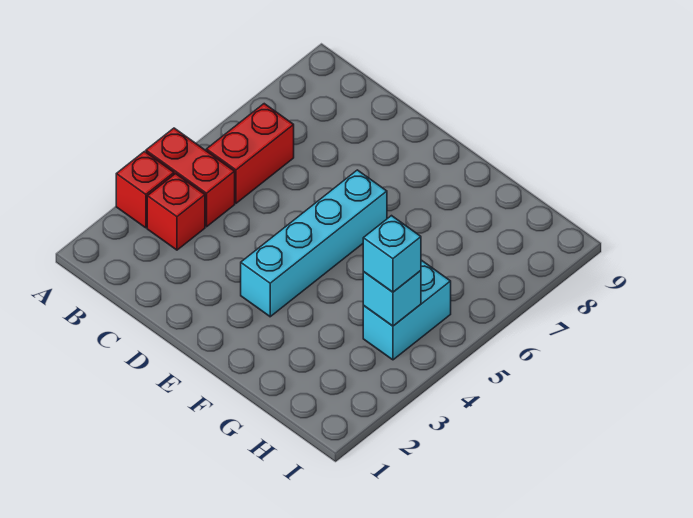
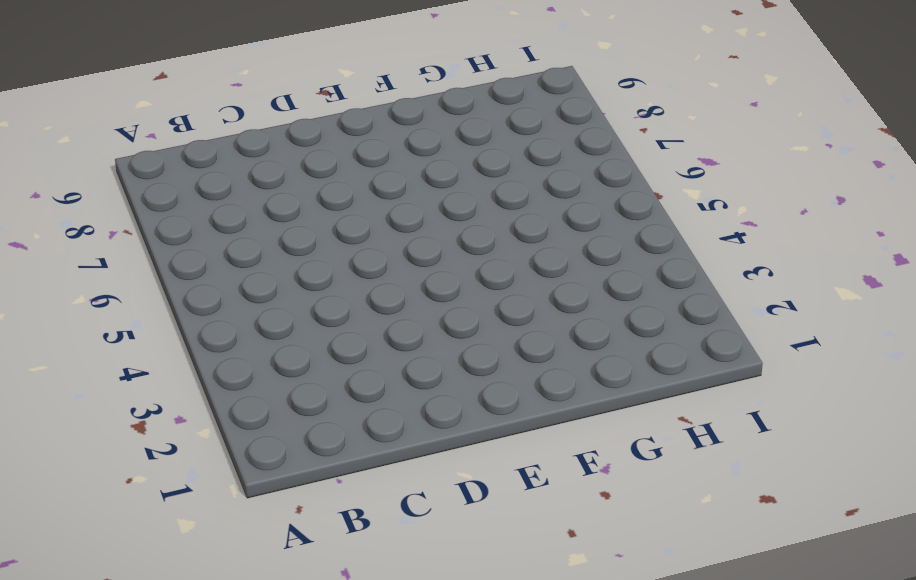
none -> red 1x1 brick [116,151,174,228]
none -> red 1x2 brick [146,128,235,227]

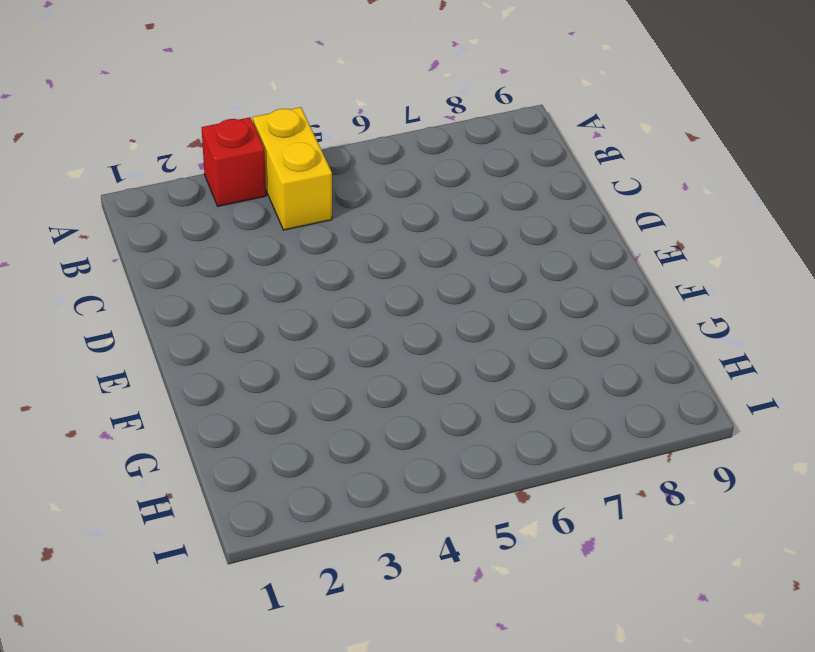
yellow 1x2 brick [253,107,332,230] -> red 1x2 brick [146,128,235,227]
none -> red 1x1 brick [147,174,205,250]
none -> red 1x2 brick [206,104,294,203]

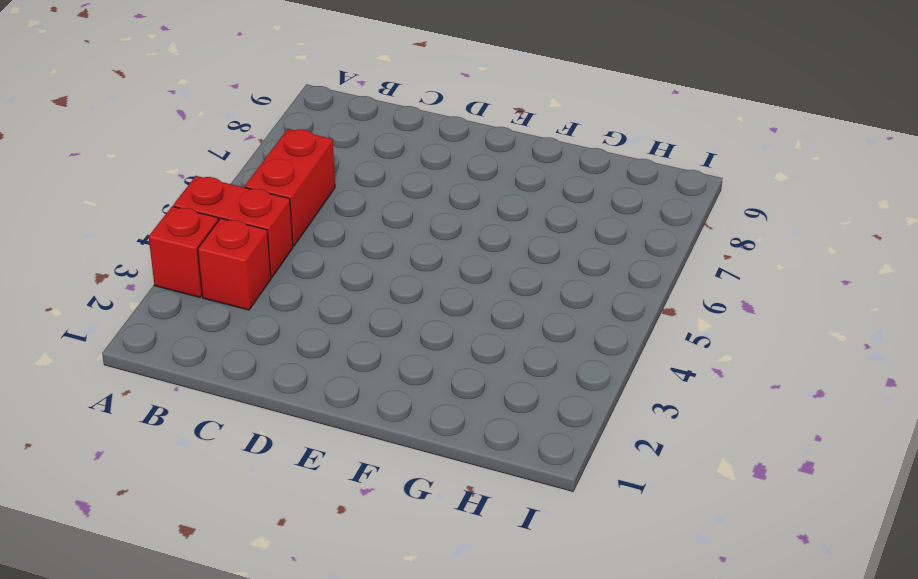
none -> cyan 1x4 brick [241,170,387,317]
none -> cyan 1x2 brick [363,260,451,360]

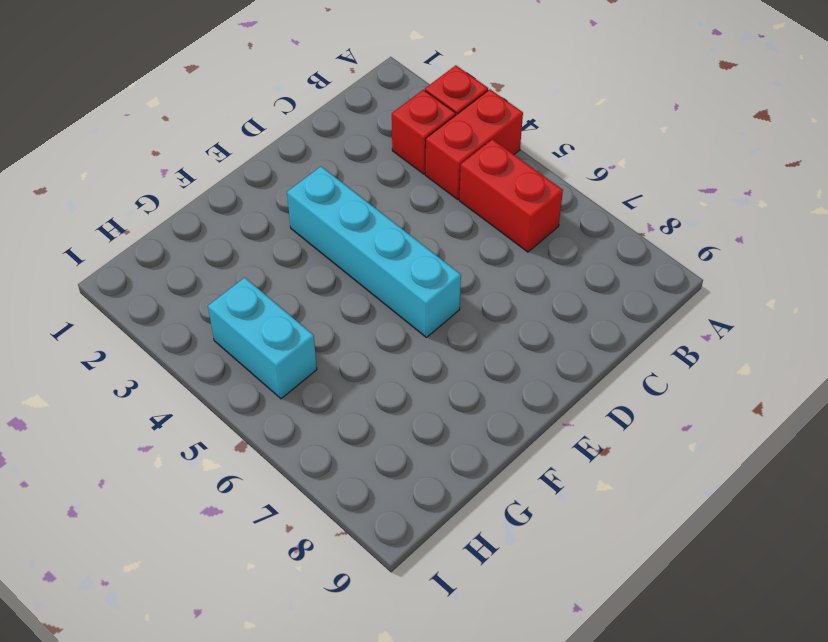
none -> cyan 1x1 brick [363,271,421,326]
none -> cyan 1x1 brick [363,216,421,292]

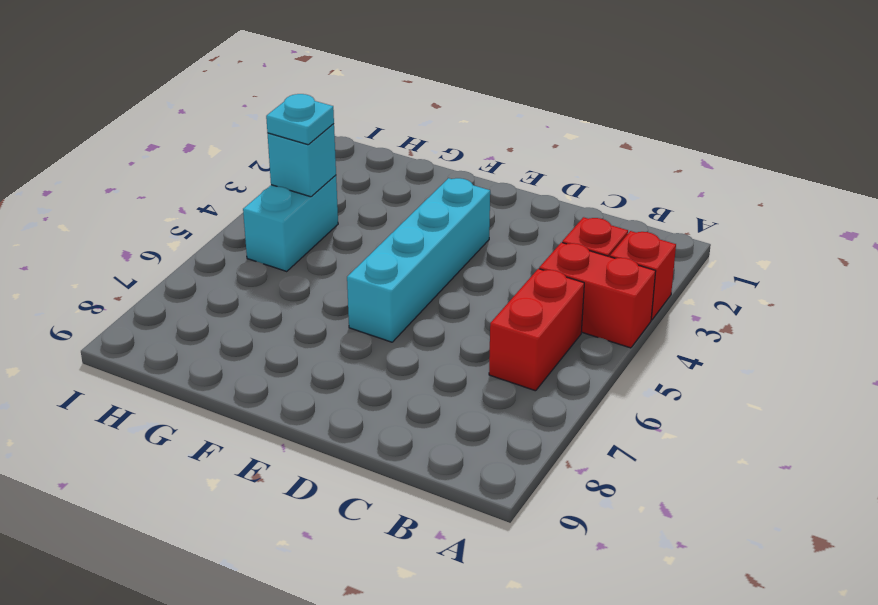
cyan 1x1 plate [266,94,334,145] -> cyan 1x1 brick [363,216,421,292]

